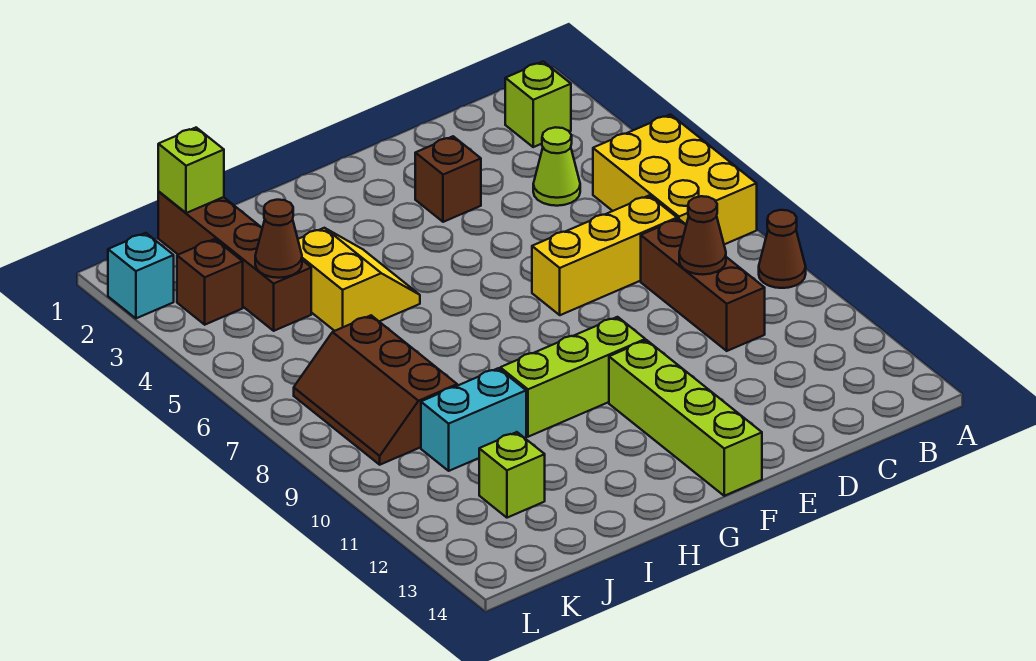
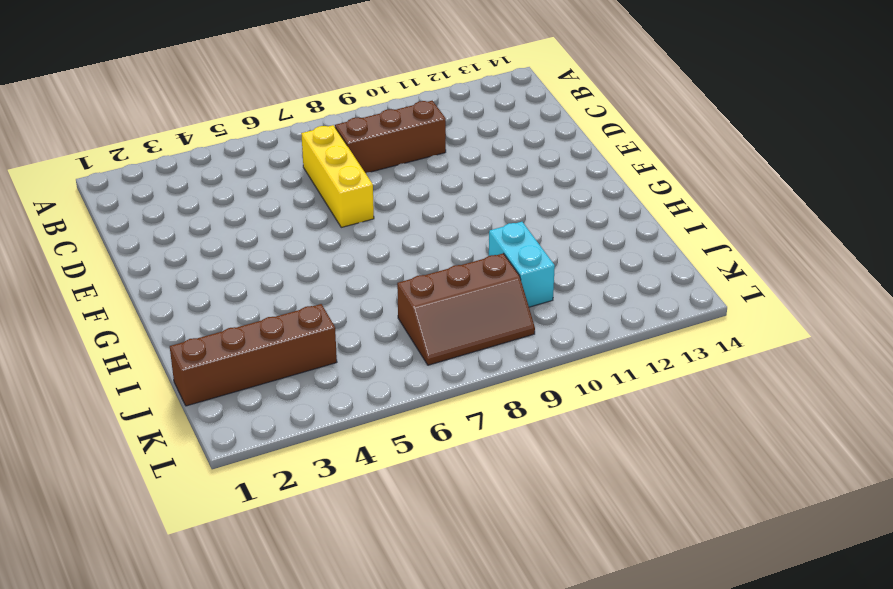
none -> yellow 2x3 brick [593,114,757,244]
none -> brown 1x1 cone [759,210,806,288]
none -> lime 1x1 brick [505,62,571,147]

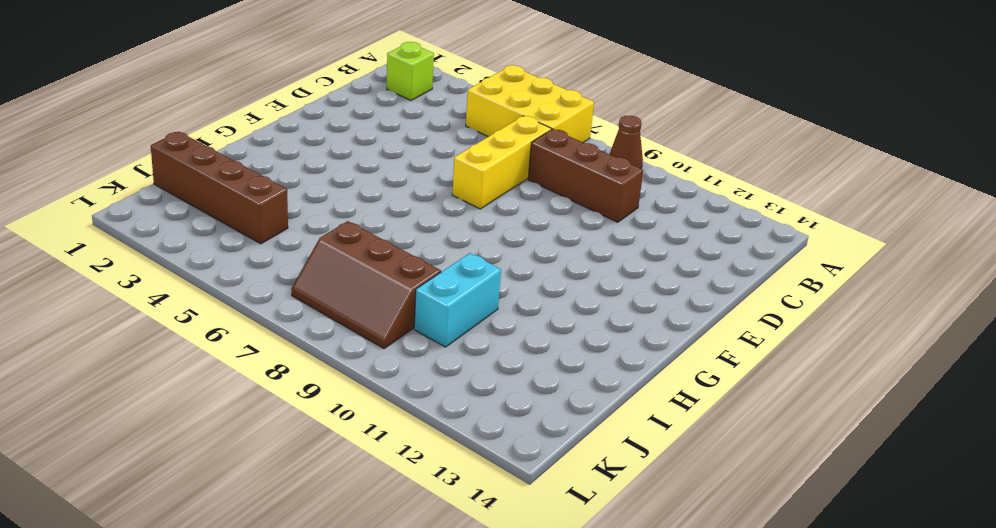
none -> lime 1x1 cone [533,127,580,206]
none -> brown 1x1 brick [415,136,481,222]
none -> lime 1x3 brick [500,317,645,437]

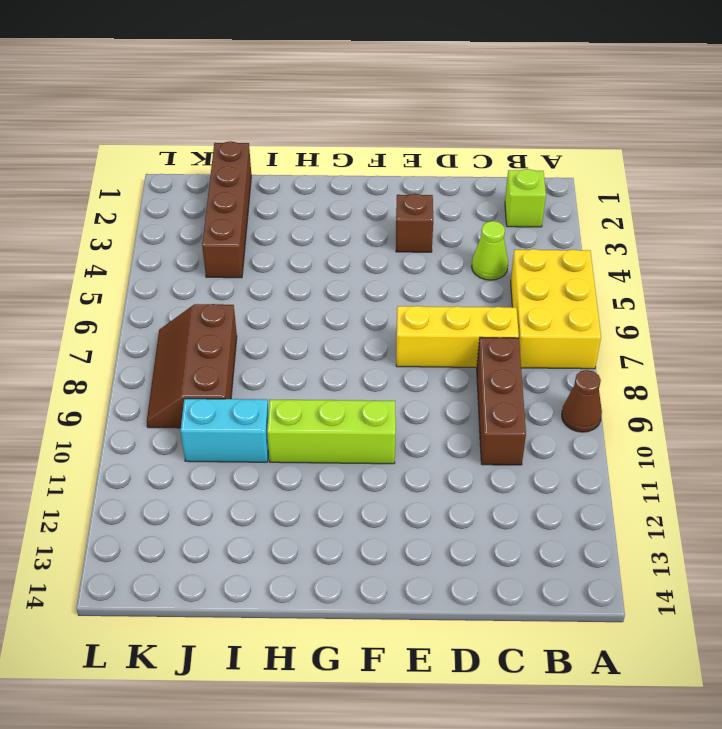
none -> lime 1x4 brick [609,340,762,496]
none -> yellow 2x2 slope [298,228,420,331]
none -> lime 1x1 brick [479,432,545,518]

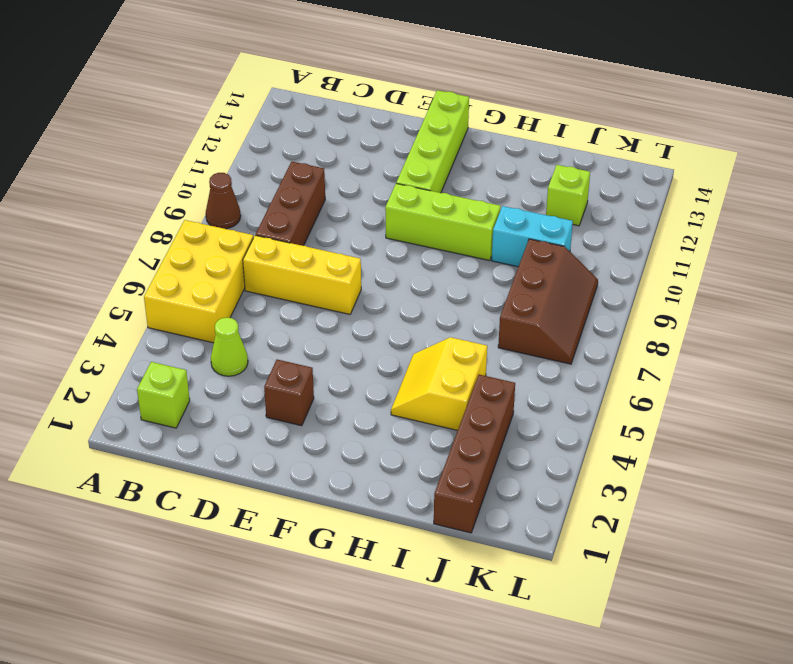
none -> brown 1x1 brick [177,239,243,325]
none -> cyan 1x1 brick [108,233,174,318]
none -> brown 1x1 cone [679,196,726,275]

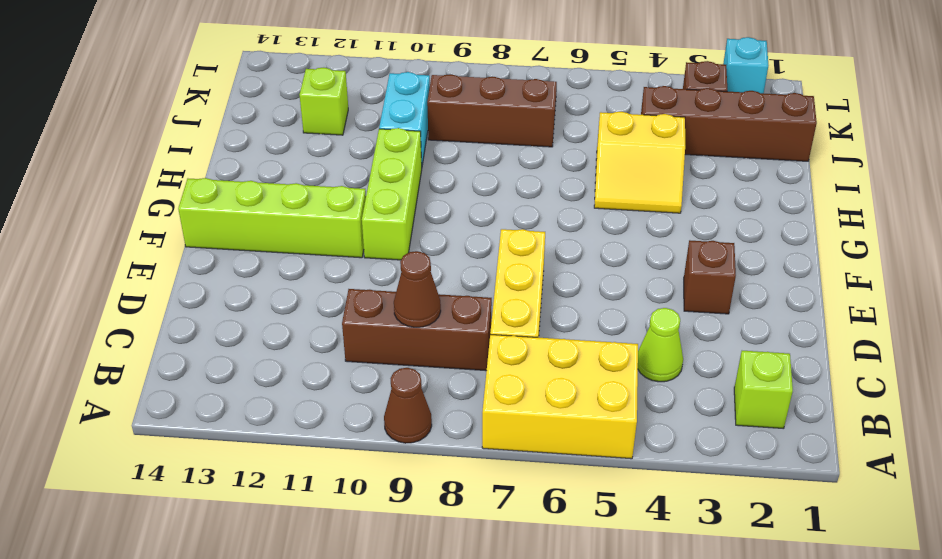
none -> lime 1x1 brick [158,128,224,213]
none -> brown 1x1 cone [255,200,302,278]

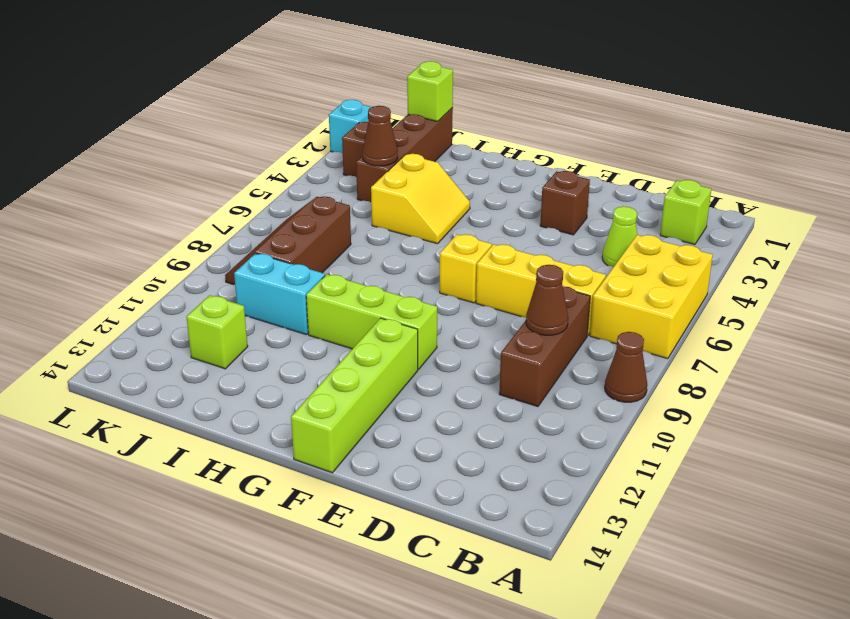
yellow 1x1 brick [440,234,492,303] -> none

